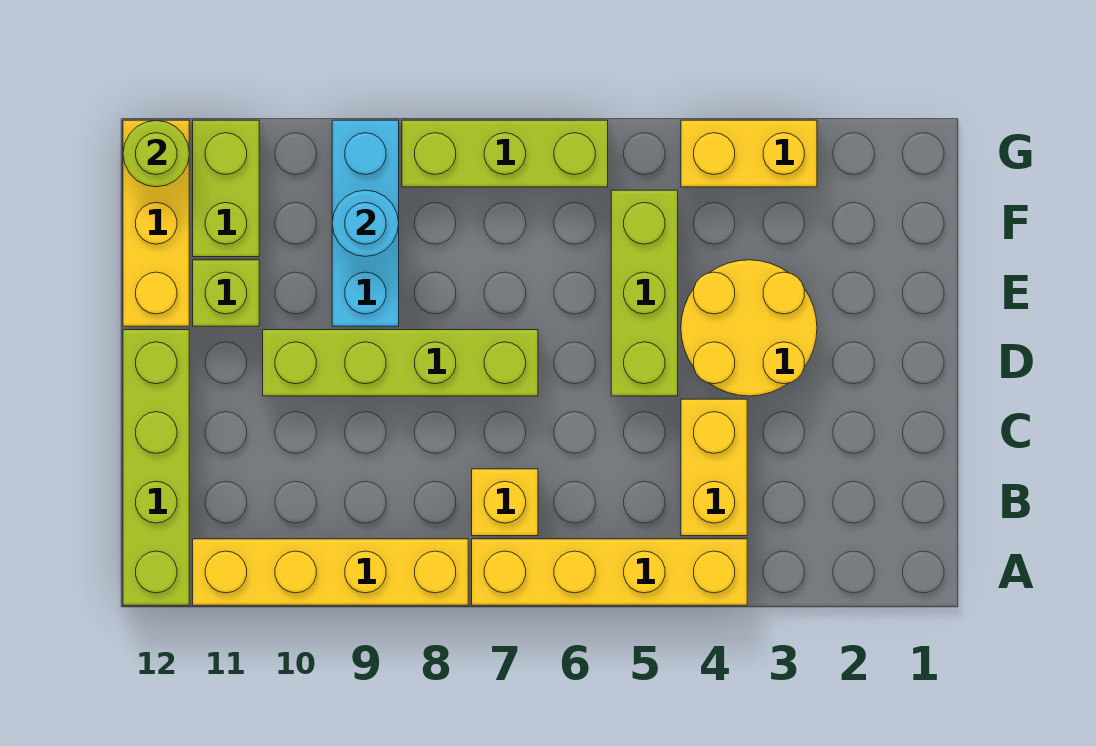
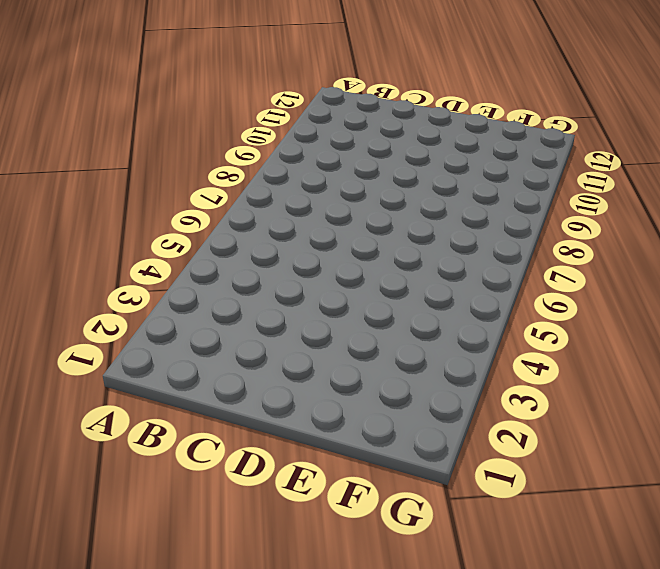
none -> yellow 1x4 brick [472,539,747,605]
none -> yellow 1x4 brick [193,539,468,605]
none -> lime 1x4 brick [123,330,189,605]

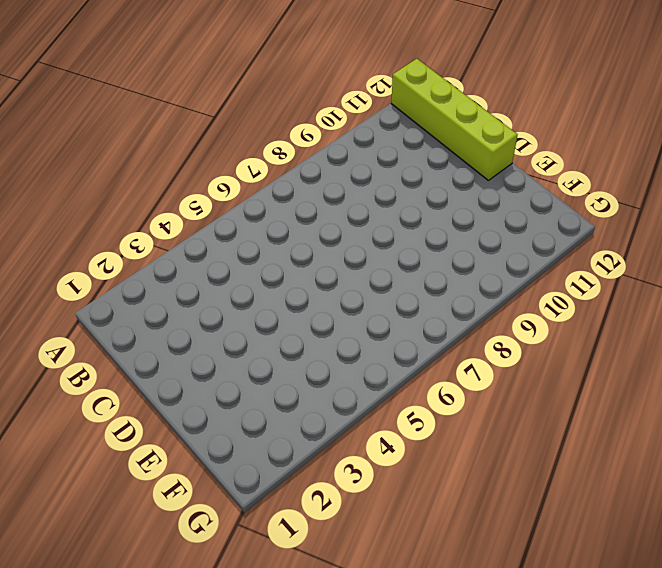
none -> yellow 1x4 brick [472,539,747,605]
none -> yellow 1x4 brick [193,539,468,605]
none -> yellow 1x2 brick [681,399,747,536]

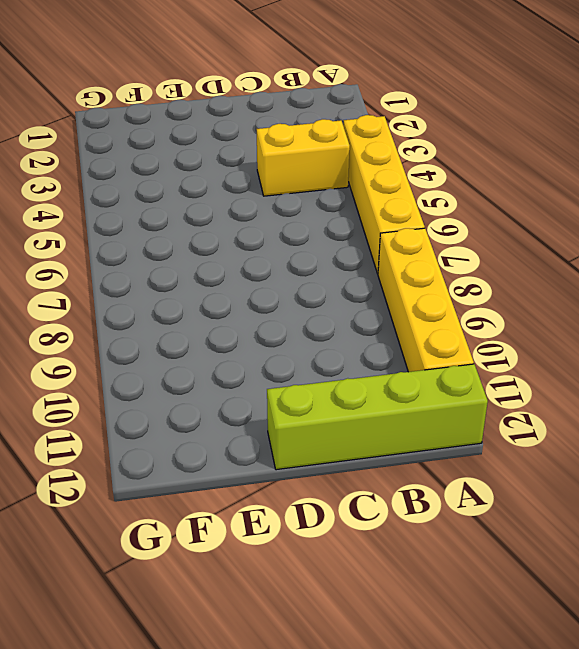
none -> yellow 1x1 brick [472,469,538,536]
none -> yellow 2x2 round brick [681,260,817,396]
none -> lime 1x3 brick [611,190,678,396]

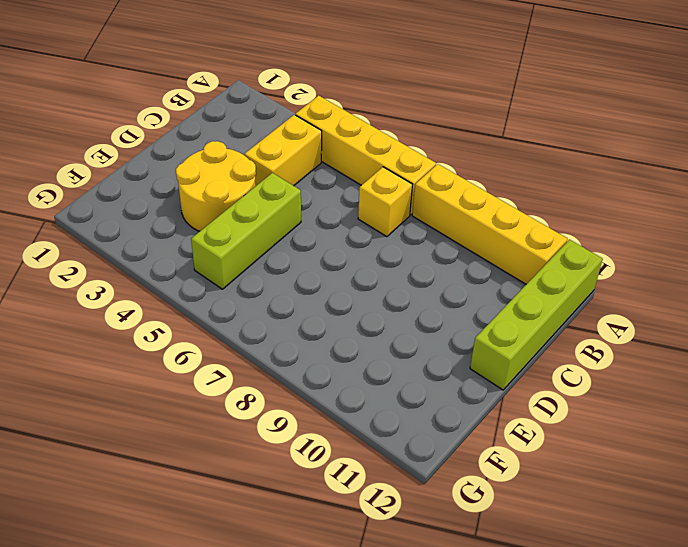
none -> lime 1x4 brick [263,330,538,396]
none -> cyan 1x3 brick [332,120,399,326]
none -> lime 1x1 brick [193,260,259,326]

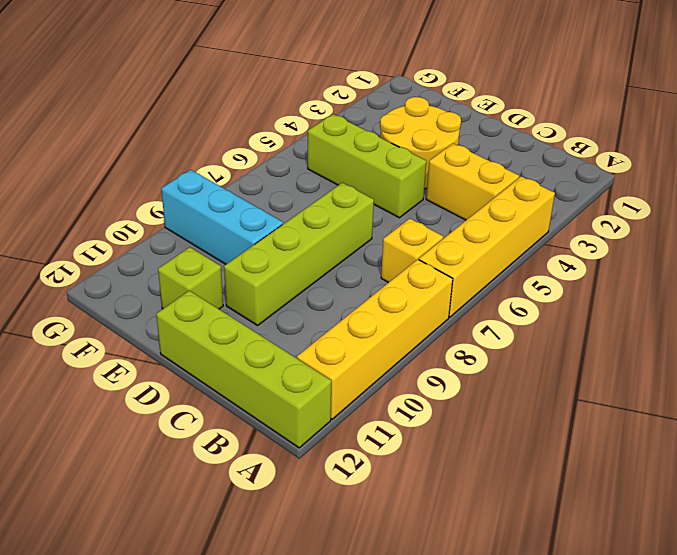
none -> yellow 1x3 brick [123,120,189,326]
none -> lime 1x2 brick [193,120,259,257]
none -> yellow 1x2 brick [681,120,817,187]

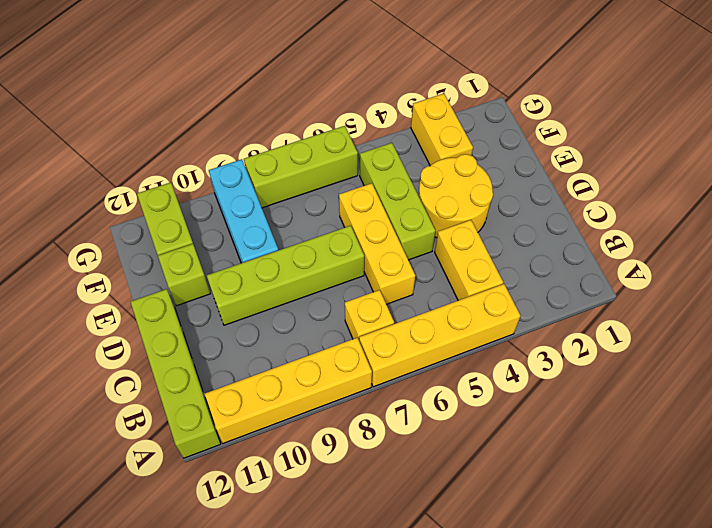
yellow 1x3 brick [339,183,415,304] -> yellow 1x3 brick moved to [123,120,189,326]
yellow 1x2 brick [411,94,473,166] -> yellow 1x2 brick turned to [681,120,817,187]
none -> cyan 1x1 round brick [332,190,399,257]
none -> lime 1x1 round brick [123,120,189,187]

